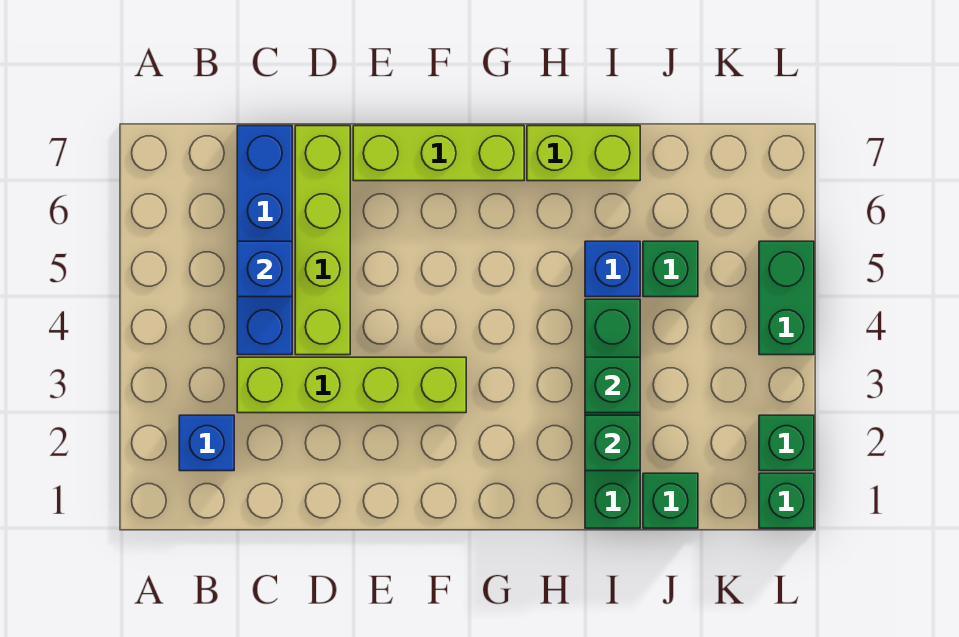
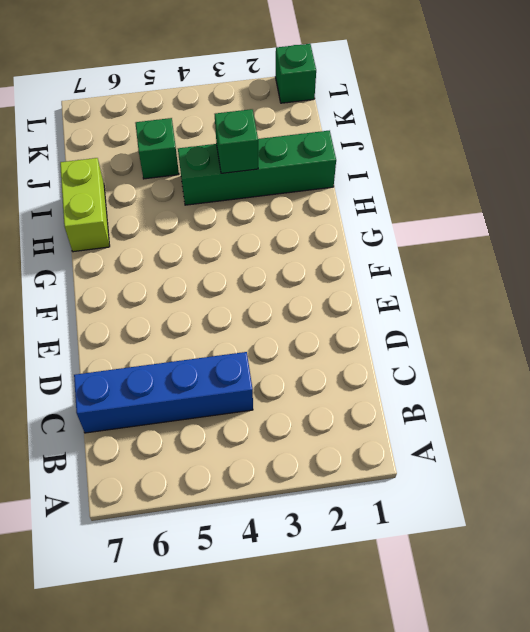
none -> blue 1x1 brick [179,415,234,471]
none -> lime 1x4 brick [237,357,466,413]
none -> lime 1x4 brick [295,126,350,355]

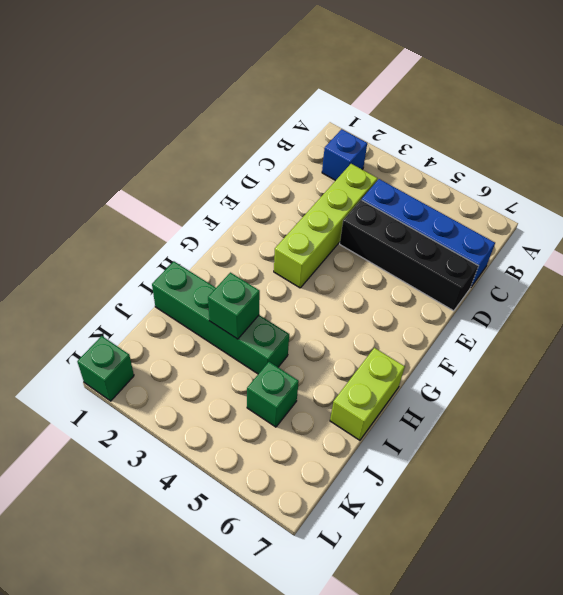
black 1x4 brick [340,200,478,311] -> lime 1x4 brick [295,126,350,355]
none -> lime 1x3 brick [353,126,524,181]
none -> blue 1x1 brick [585,241,640,297]
none -> green 1x1 brick [643,473,698,528]

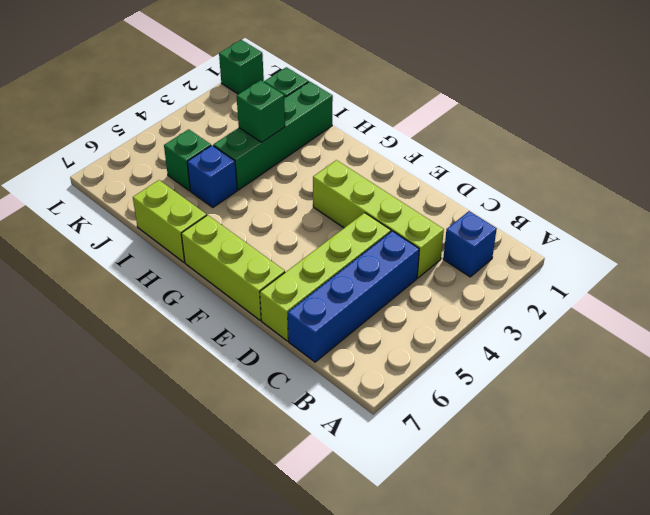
none -> green 1x1 brick [759,415,814,471]
none -> green 1x2 brick [759,241,814,355]
none -> blue 1x1 brick [237,241,292,297]

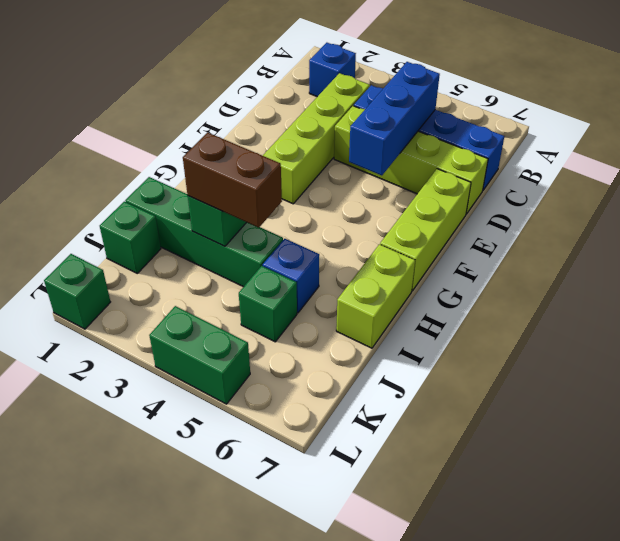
blue 1x3 brick [349,62,440,175] -> blue 1x1 brick [237,241,292,297]
brown 1x2 brick [183,132,282,228] -> none
none -> green 1x1 brick [759,415,814,471]
none -> green 1x1 brick [585,415,640,471]

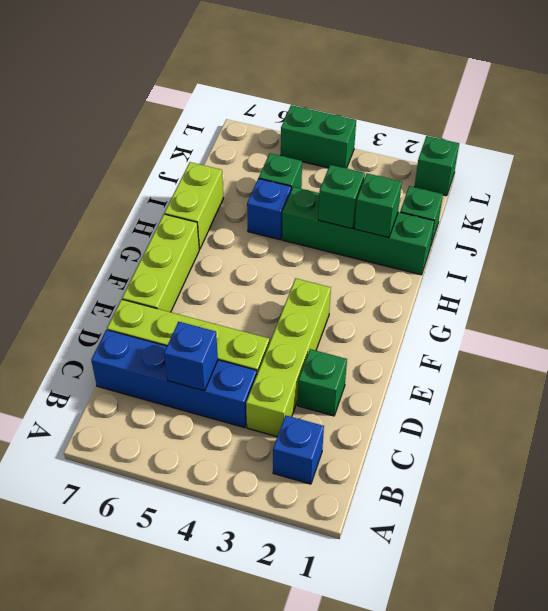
green 1x1 brick [298,349,347,416] -> green 1x1 brick moved to [759,415,814,471]

